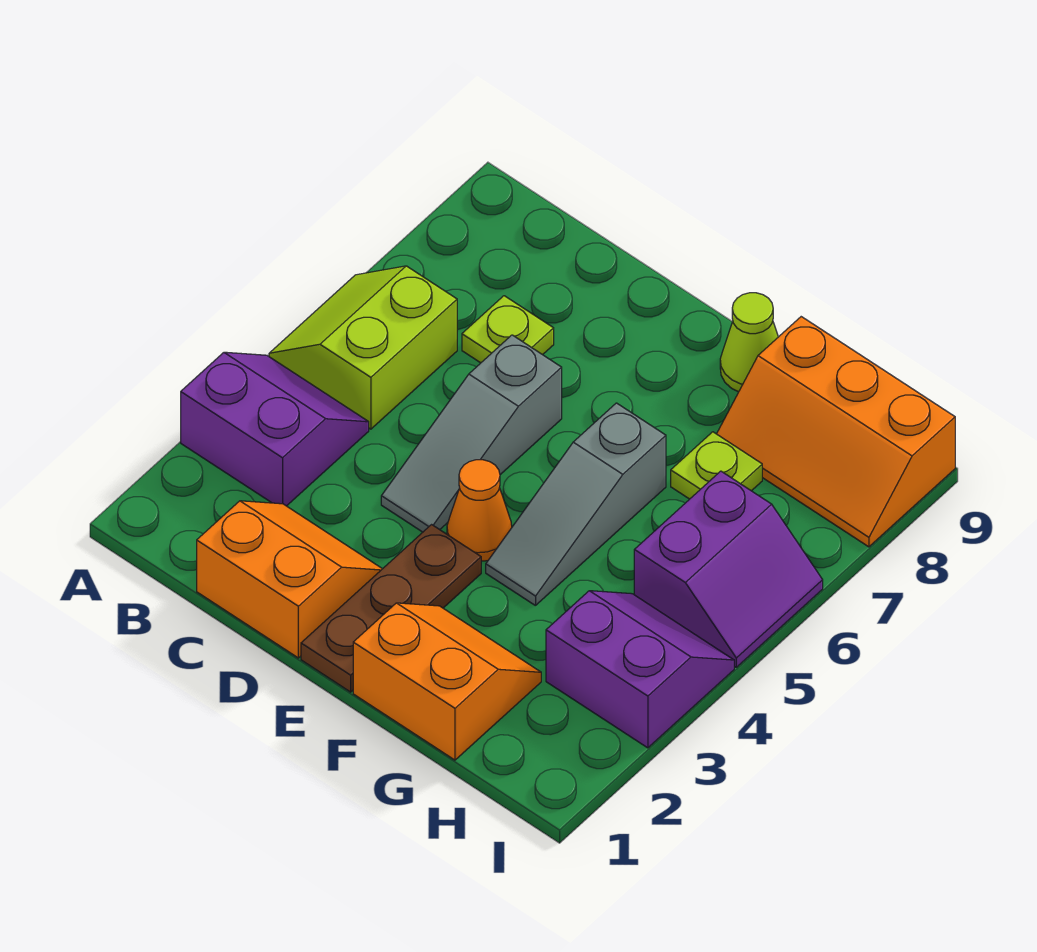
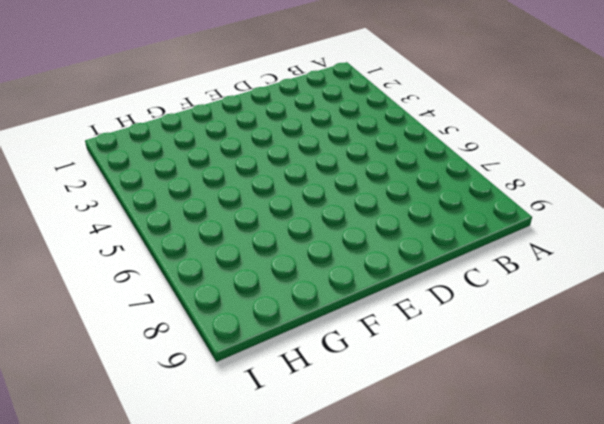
none -> purple 2x2 slope [181,352,369,506]
none -> lime 2x2 slope [269,266,457,429]
none -> orange 2x2 slope [197,501,382,658]

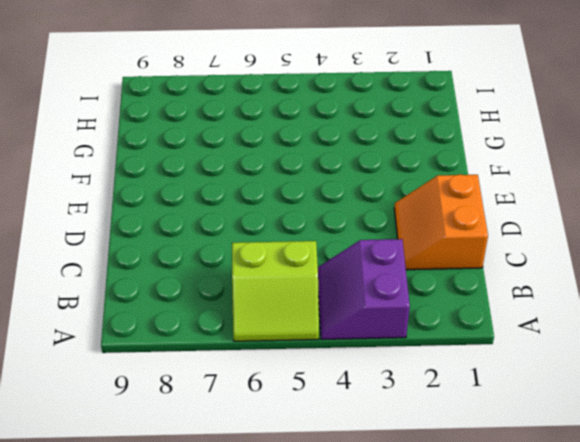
none -> lime 1x1 plate [462,296,554,363]
none -> grey 1x3 slope [381,335,562,532]
none -> brown 1x3 plate [301,525,481,692]

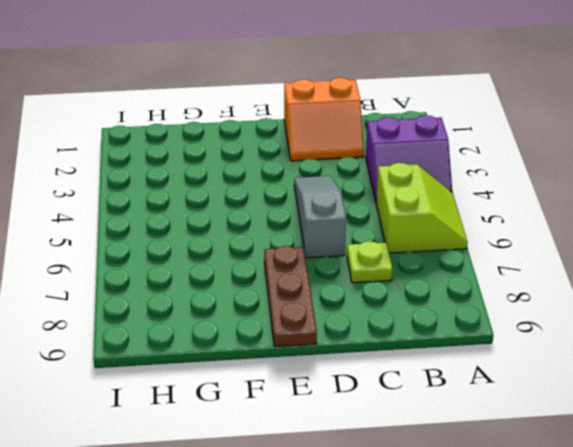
brown 1x3 plate [264,246,317,347] -> brown 1x3 plate moved to [301,525,481,692]
none -> orange 1x1 cone [447,460,512,561]
none -> orange 2x2 slope [353,603,541,760]
none -> grey 1x3 slope [486,403,666,606]

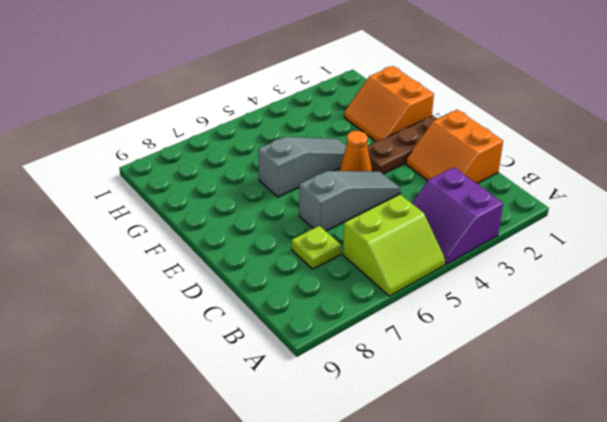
none -> lime 1x1 cone [720,293,778,392]
none -> lime 1x1 plate [671,432,762,499]
none -> orange 2x3 slope [717,317,955,547]

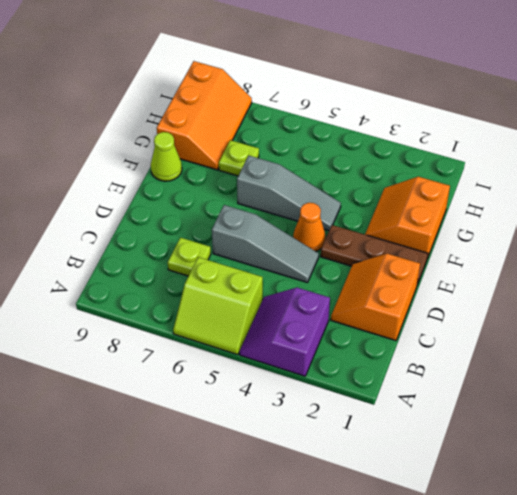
none -> purple 2x2 slope [546,591,734,748]
none -> purple 2x2 slope [634,471,823,667]

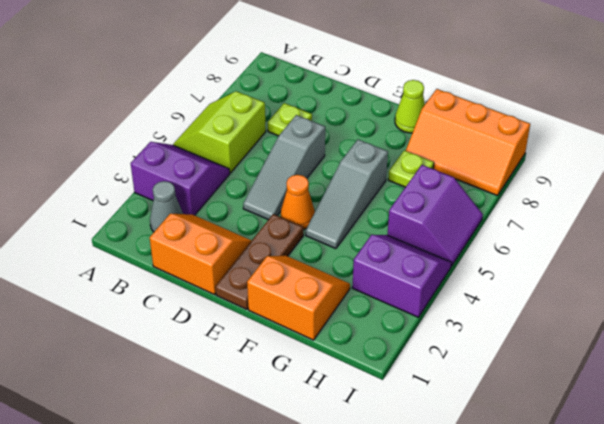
grey 1x1 cone [150,181,183,232] -> none

